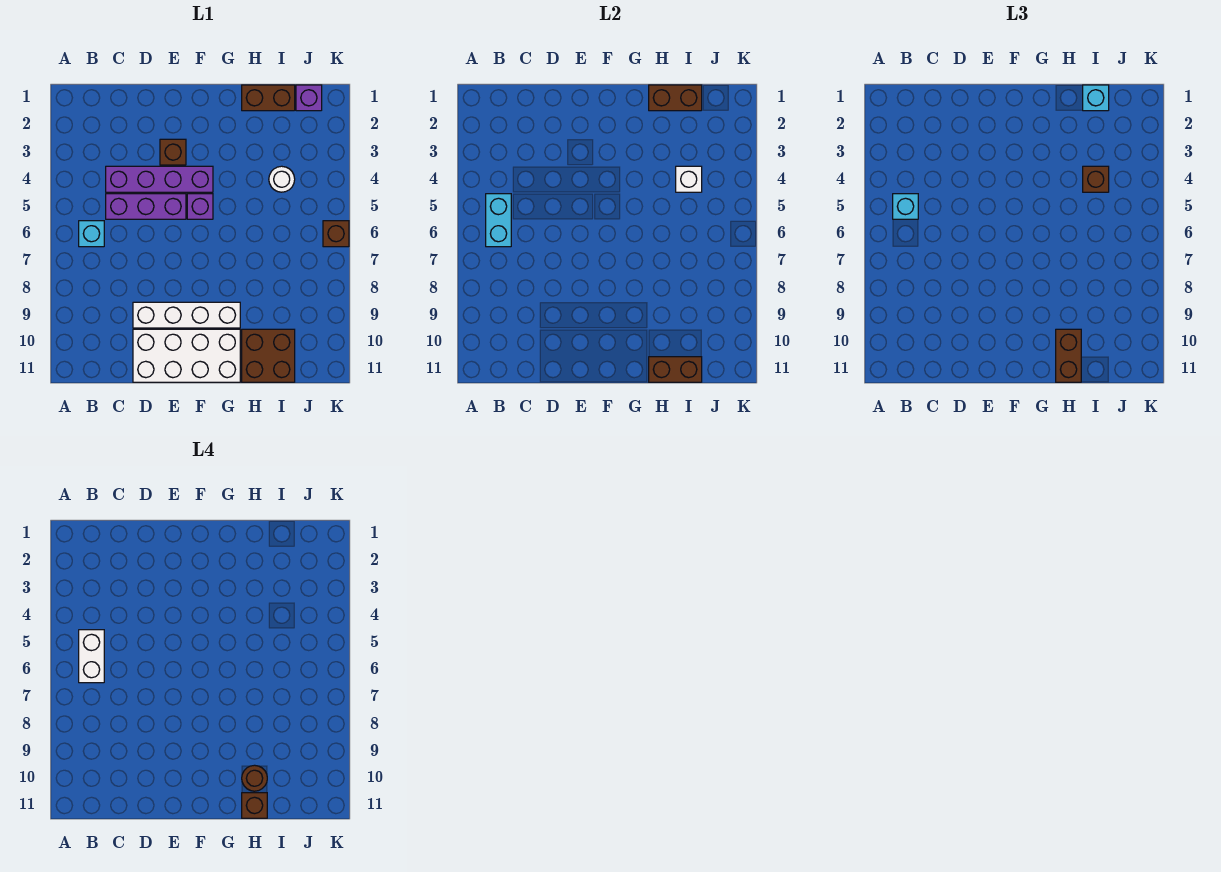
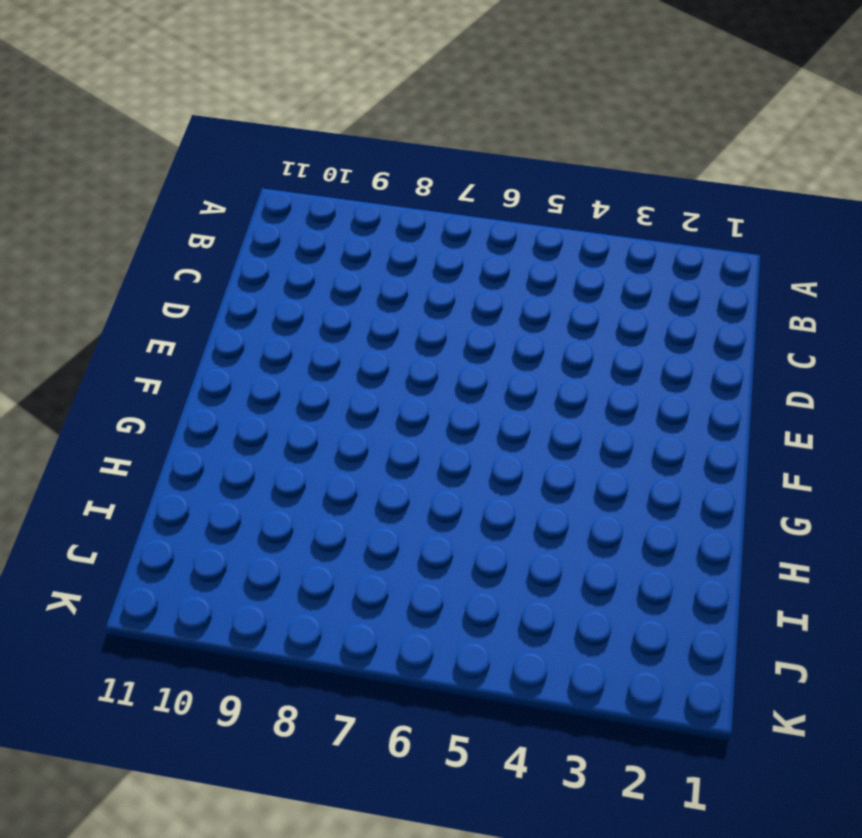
none -> cyan 1x1 brick [79,221,104,247]
none -> purple 1x4 brick [106,166,213,192]
none -> purple 1x3 brick [106,194,186,219]

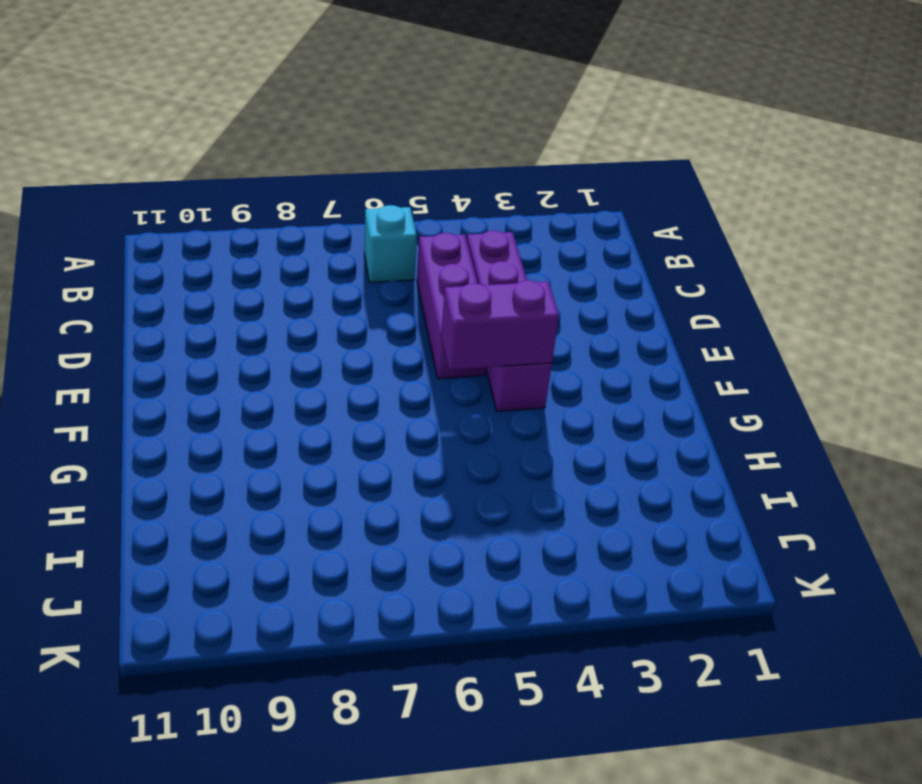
purple 1x2 brick [441,280,559,370] -> none
none -> white 1x4 brick [133,302,240,328]
none -> white 2x4 brick [133,329,240,382]
none -> brown 1x1 brick [160,139,186,165]

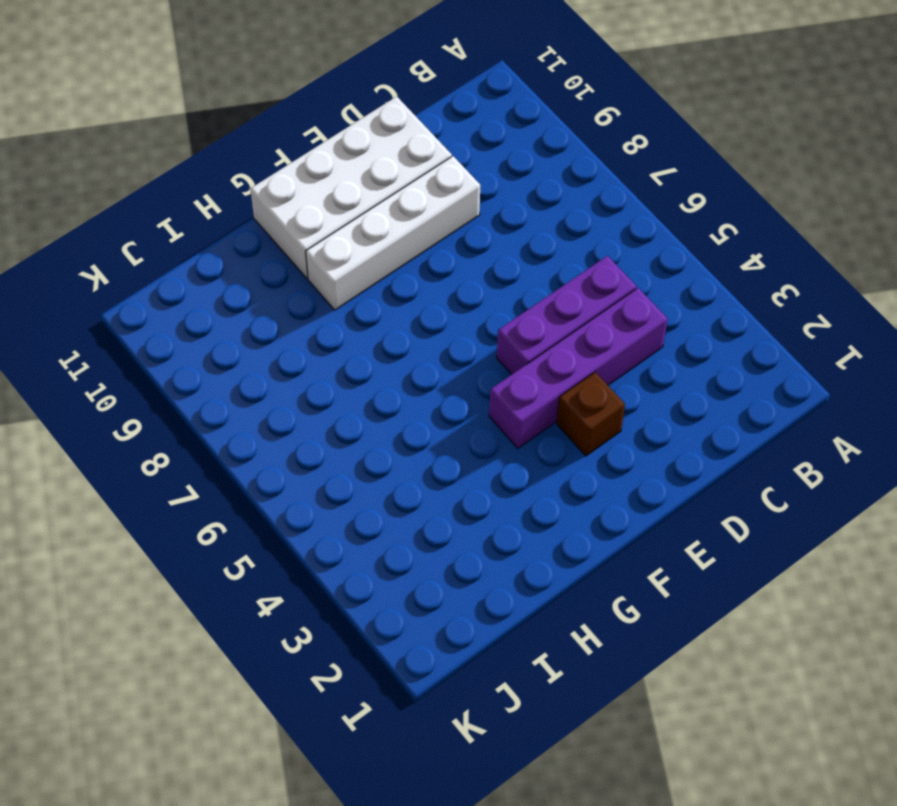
none -> cyan 1x1 brick [79,221,104,247]
none -> purple 1x1 brick [187,194,213,219]
none -> brown 1x2 brick [242,85,295,111]

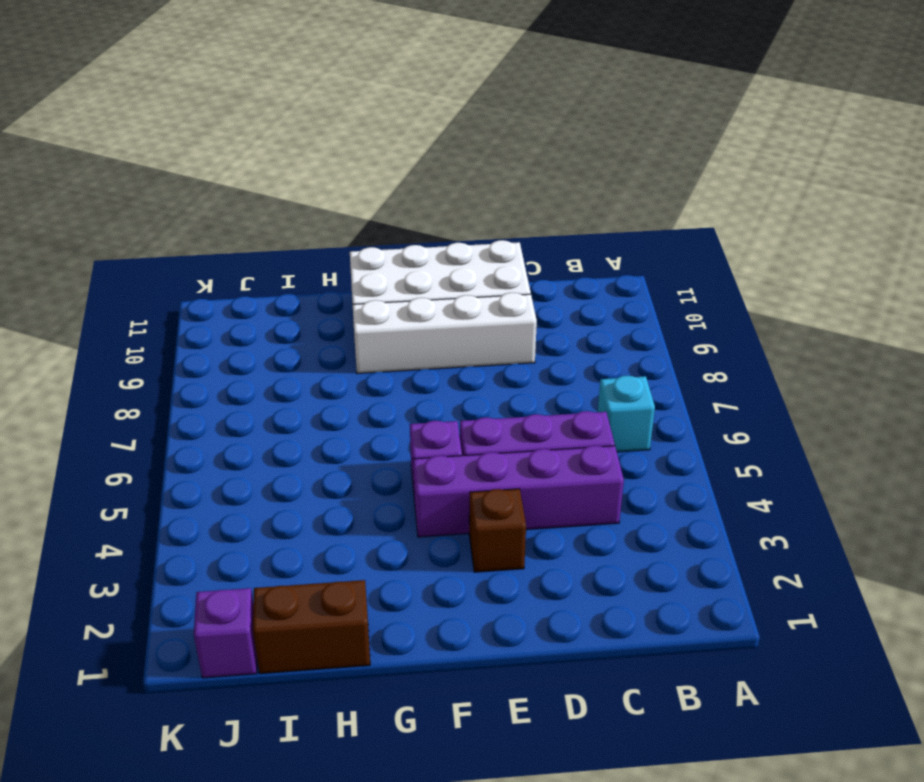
none -> brown 2x2 brick [242,329,295,382]
none -> white 1x1 round brick [269,166,295,192]
none -> brown 1x1 brick [323,221,349,247]

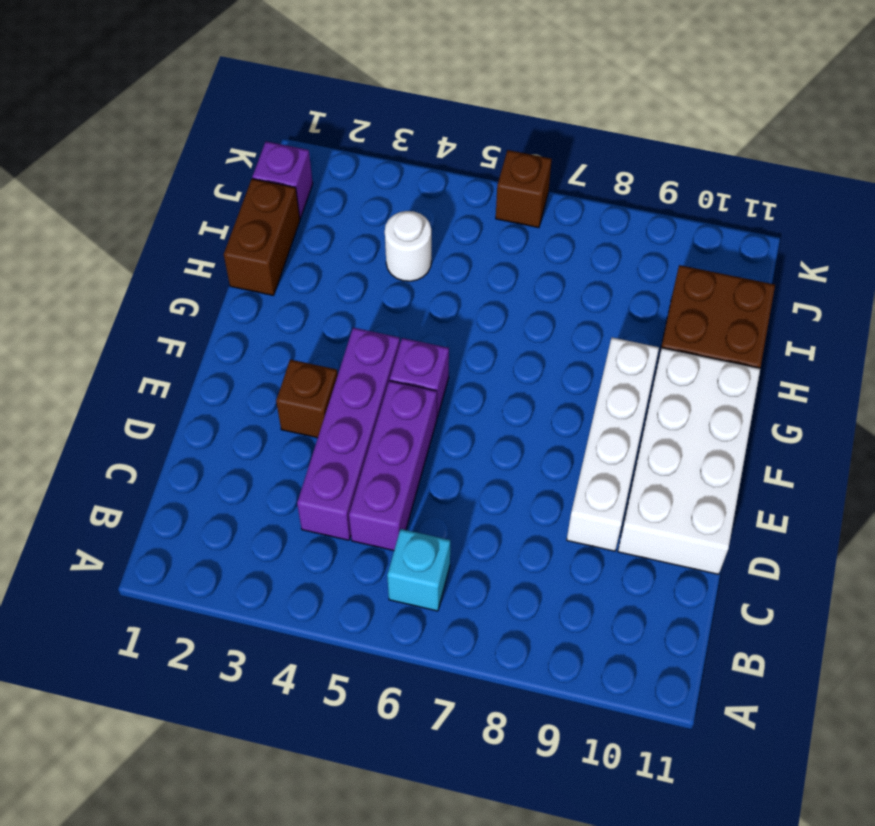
none -> cyan 1x2 brick [486,194,511,247]
none -> brown 1x2 brick [649,85,702,111]
none -> brown 1x2 brick [649,357,702,382]

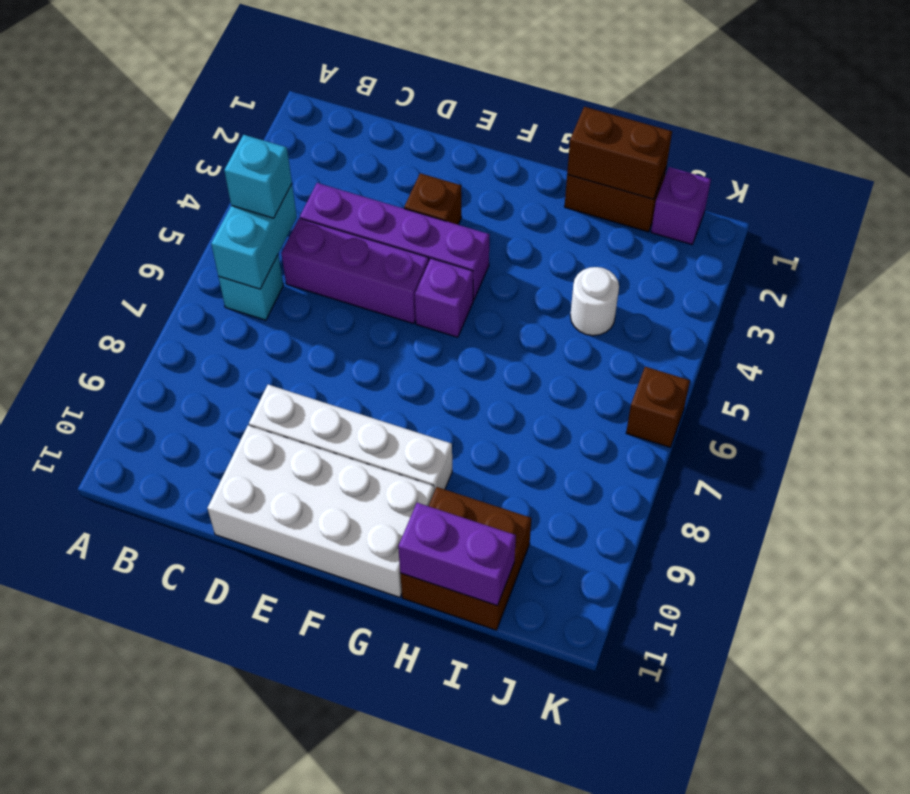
purple 1x2 brick [398,503,516,606] -> brown 1x2 brick [649,357,702,382]
none -> white 1x1 brick [676,166,702,192]
none -> brown 1x2 brick [1056,329,1081,382]
none -> cyan 1x1 brick [1083,85,1109,111]

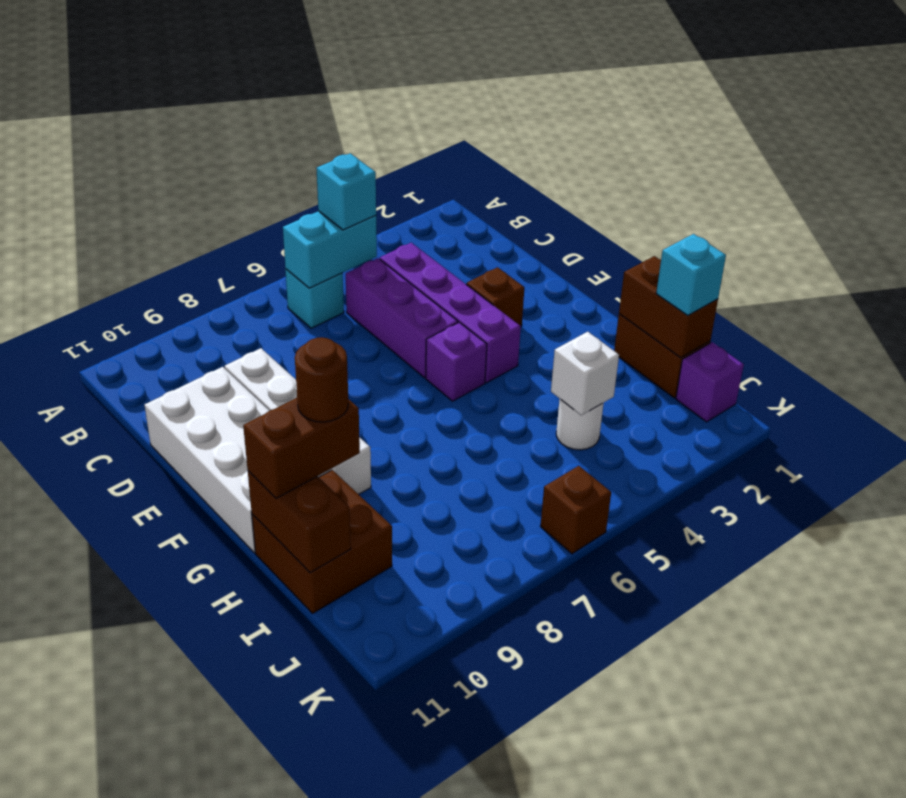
none -> brown 1x1 brick [1083,166,1109,192]
none -> white 1x2 brick [79,630,104,683]
none -> brown 1x1 brick [242,793,267,818]

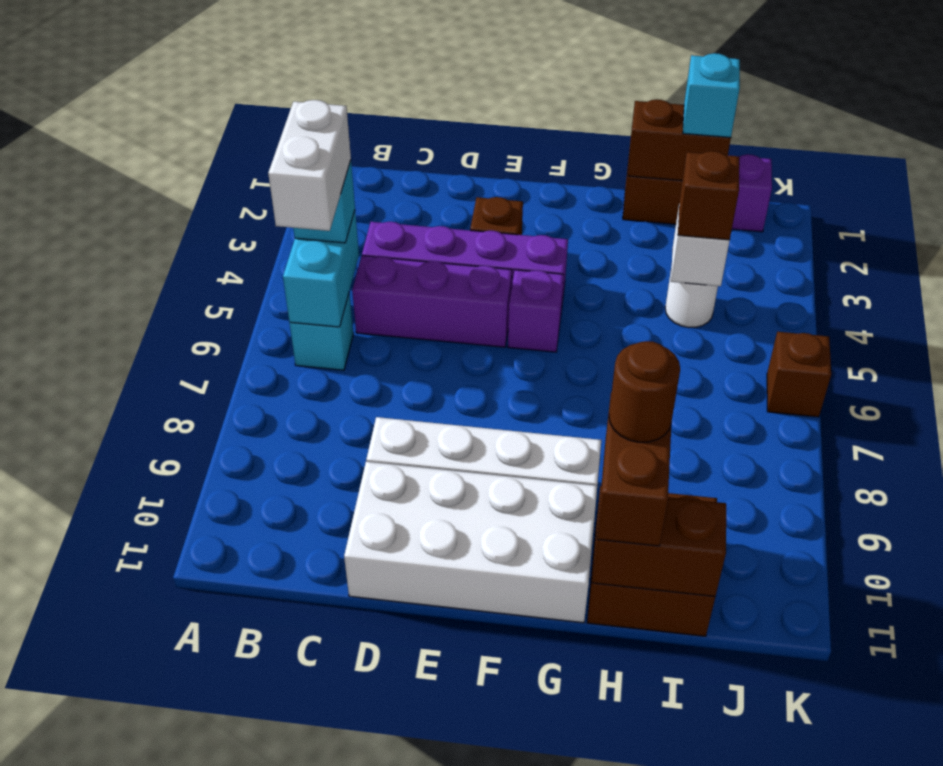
none -> brown 1x1 brick [242,793,267,818]

